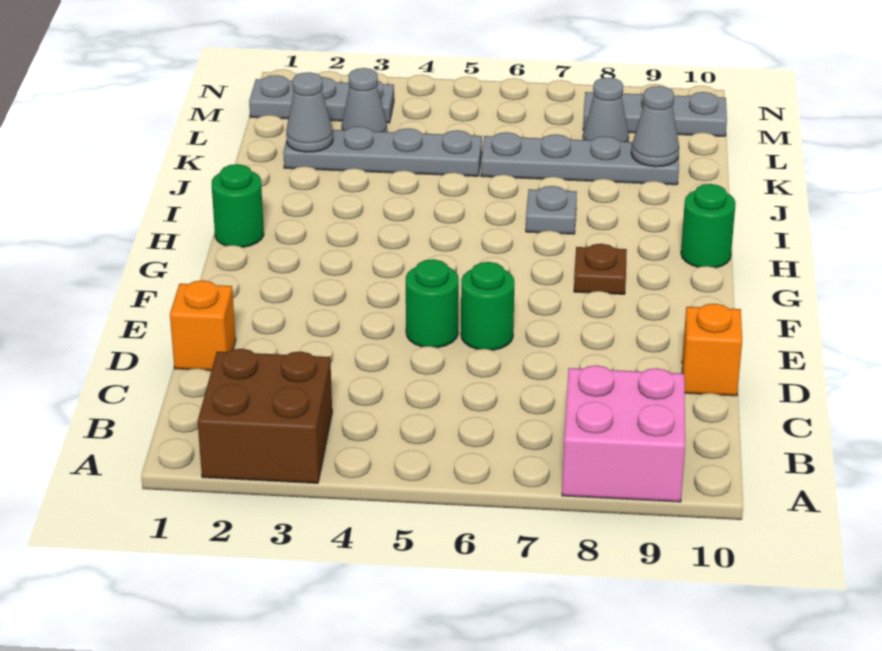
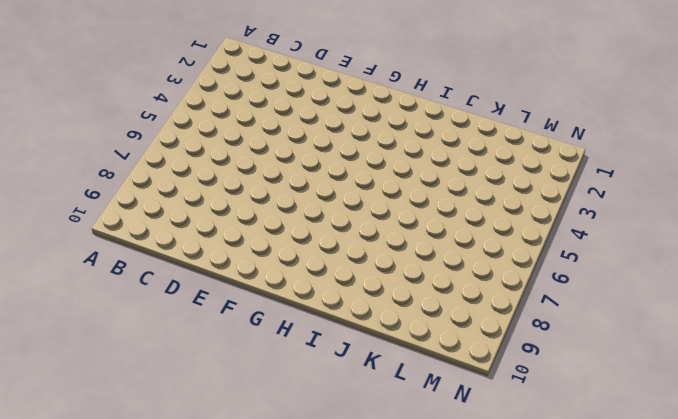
none -> brown 2x2 brick [198,349,332,483]
none -> pink 2x2 brick [562,365,685,502]
none -> orange 1x1 brick [170,280,236,371]

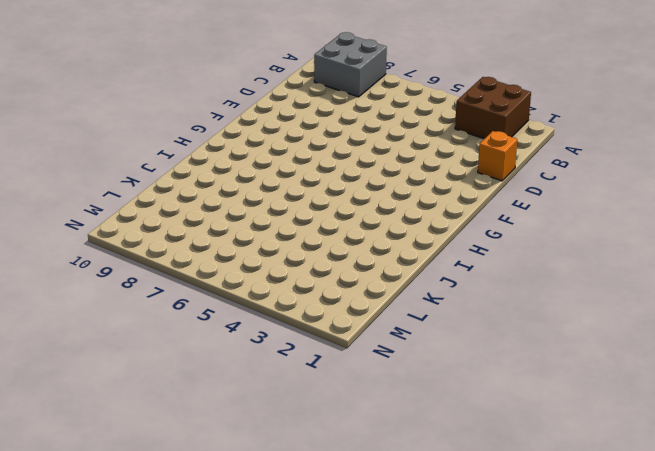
grey 2x2 brick [314,32,387,97] -> pink 2x2 brick [562,365,685,502]
none -> orange 1x1 brick [682,304,742,396]
none -> green 1x1 round brick [406,259,459,348]
none -> green 1x1 round brick [461,262,514,350]

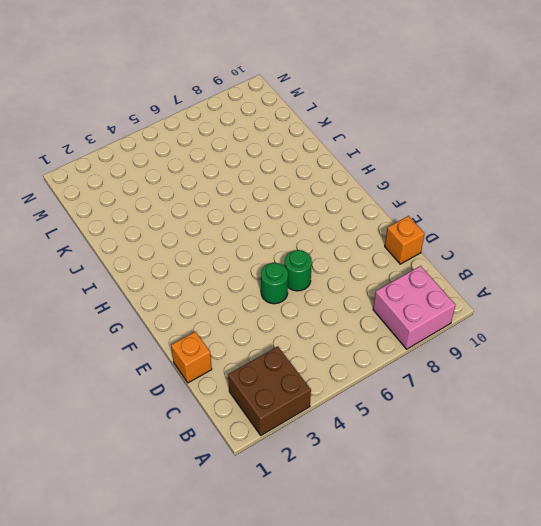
none -> brown 1x1 plate [574,244,627,294]
none -> green 1x1 round brick [212,164,264,247]
none -> green 1x1 round brick [681,184,735,268]

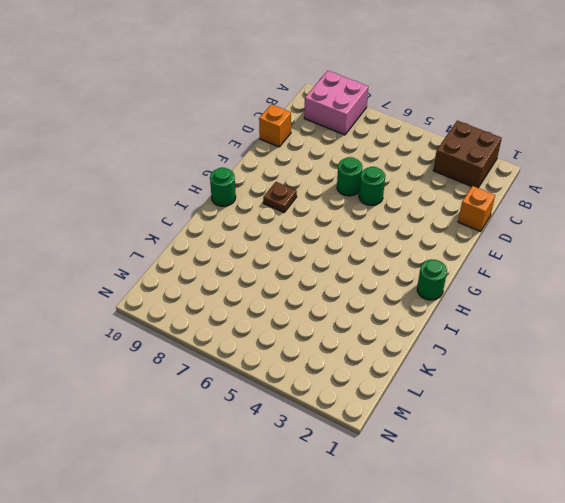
none -> grey 1x1 plate [526,186,577,234]
none -> grey 1x4 plate [283,126,482,176]
none -> grey 1x4 plate [481,132,679,185]

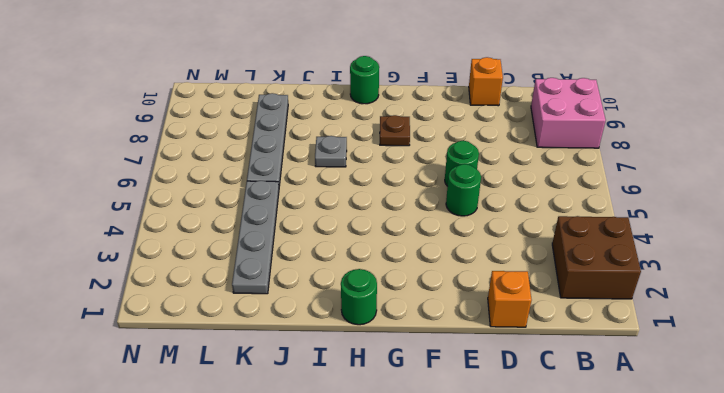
none -> grey 1x1 cone [341,68,387,132]
none -> grey 1x1 cone [583,78,629,142]
none -> grey 1x3 plate [249,75,394,123]

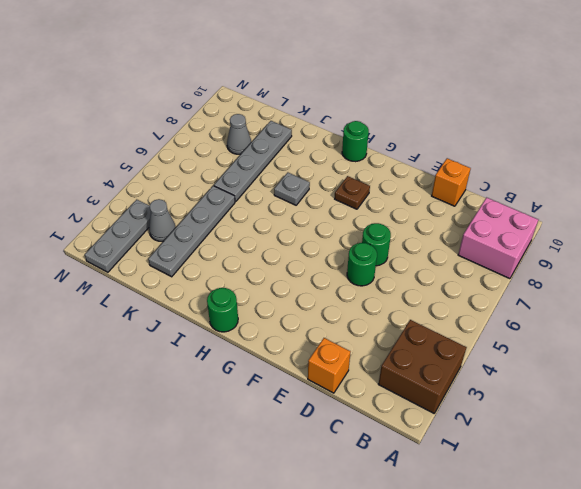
none -> grey 1x3 plate [583,92,727,136]
none -> grey 1x1 cone [286,72,333,152]
none -> grey 1x1 cone [631,86,679,167]

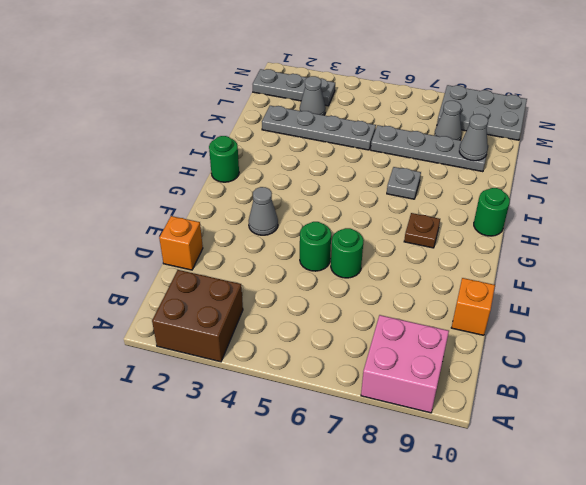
grey 1x1 cone [249,187,278,235] -> grey 1x1 cone moved to [286,72,333,152]
grey 2x3 plate [437,85,527,140] -> grey 1x3 plate [583,92,727,136]

